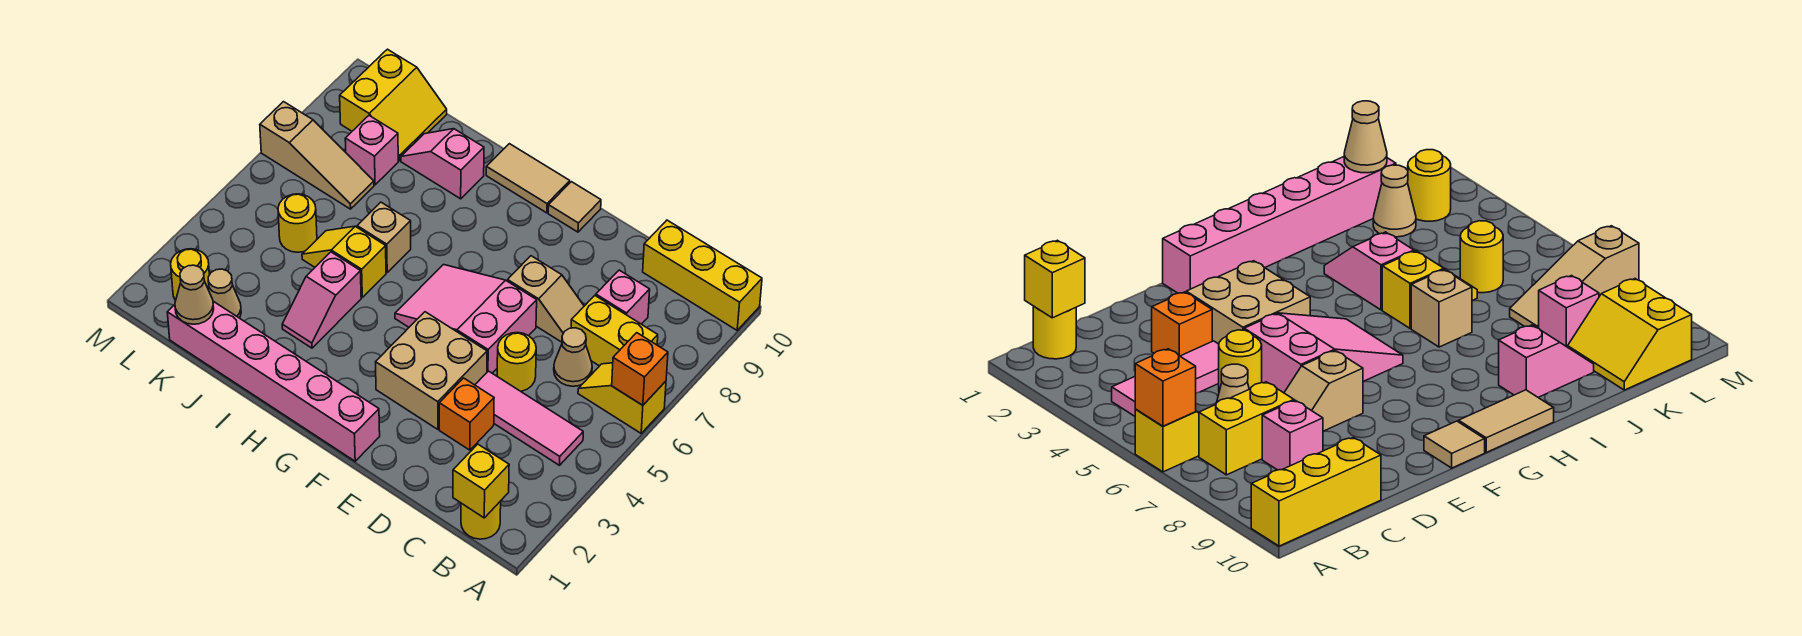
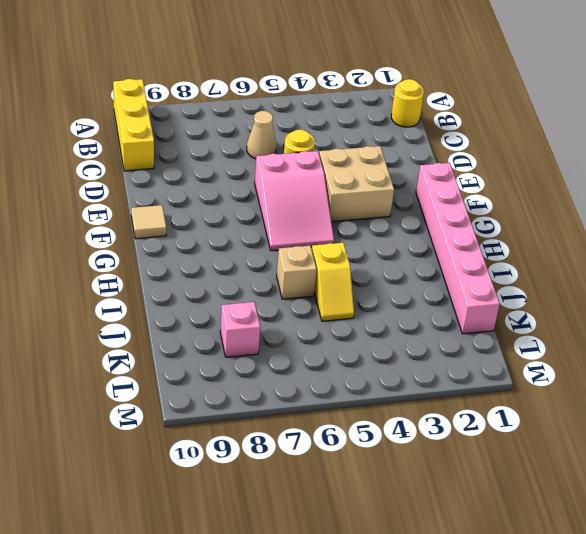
none -> yellow 1x2 slope [578,363,666,433]
none -> pink 1x3 tile [475,371,583,465]
none -> yellow 1x2 brick [571,296,658,366]

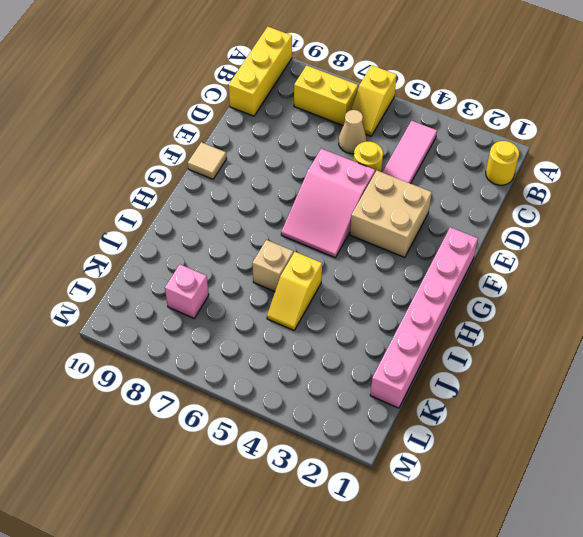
yellow 1x2 brick [294,65,358,125] -> yellow 1x2 brick turned to [571,296,658,366]
none -> pink 1x1 brick [596,270,650,324]
none -> orange 1x1 brick [439,378,494,450]
none -> tan 1x2 slope [508,256,584,342]

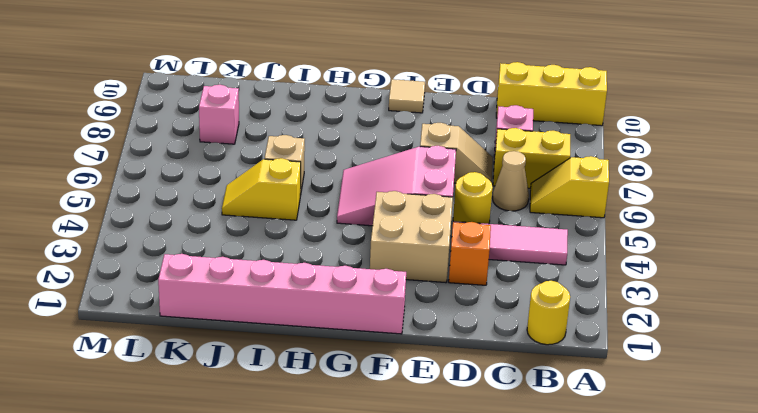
none -> tan 1x2 tile [486,144,570,213]
none -> pink 1x2 slope [282,252,361,348]
none -> pink 1x2 slope [401,129,484,199]

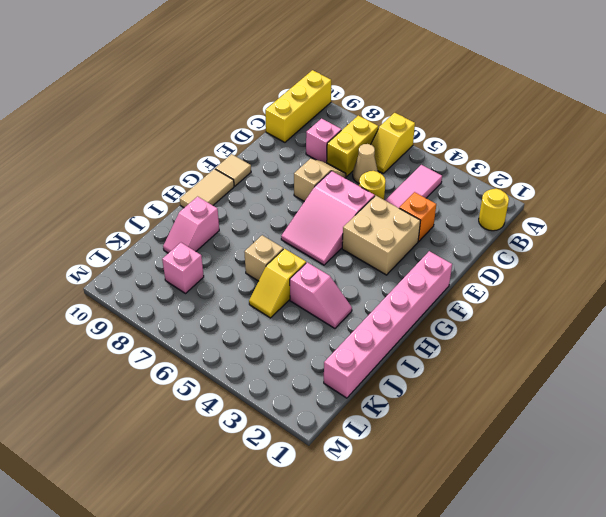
none -> tan 1x1 cone [208,269,241,318]
none -> yellow 1x1 round brick [278,194,317,252]
none -> tan 1x3 slope [260,102,374,209]

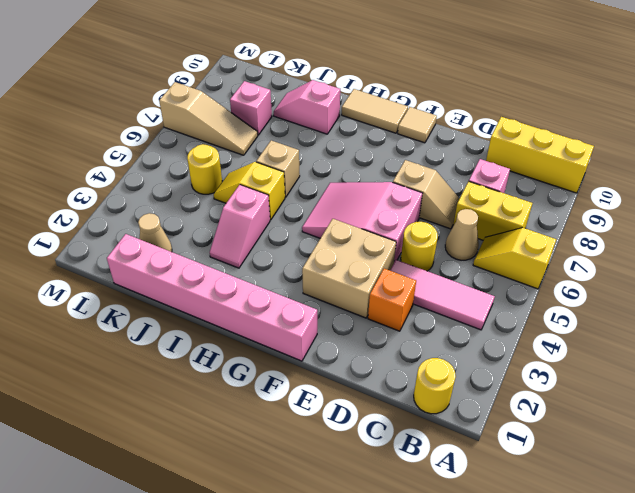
none -> yellow 2x2 slope [340,49,447,161]
none -> yellow 1x1 round brick [171,249,209,300]
none -> orange 1x1 brick [612,333,668,405]

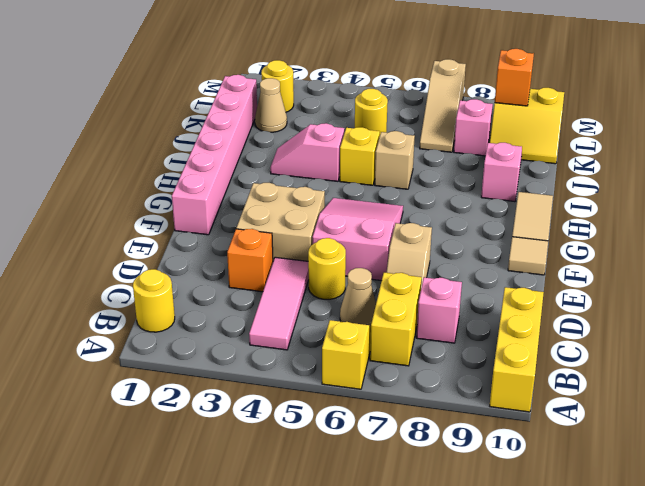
orange 1x1 brick [495,49,534,106] -> orange 1x1 brick moved to [612,333,668,405]
none -> yellow 1x1 brick [453,444,509,518]
none -> tan 1x1 cone [175,265,214,324]

